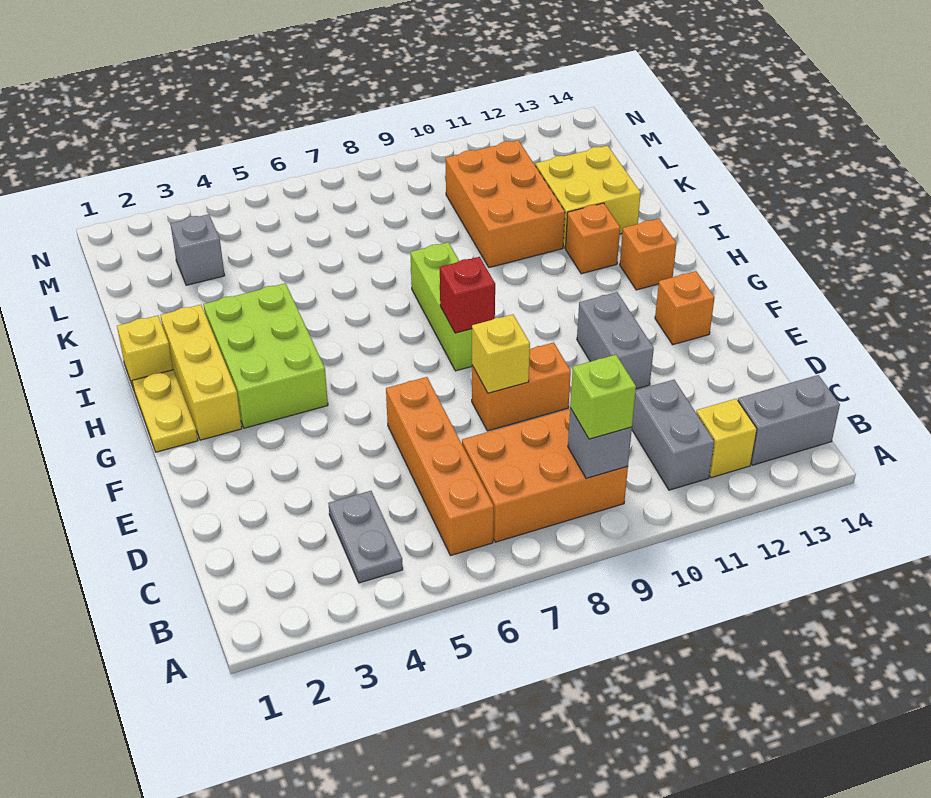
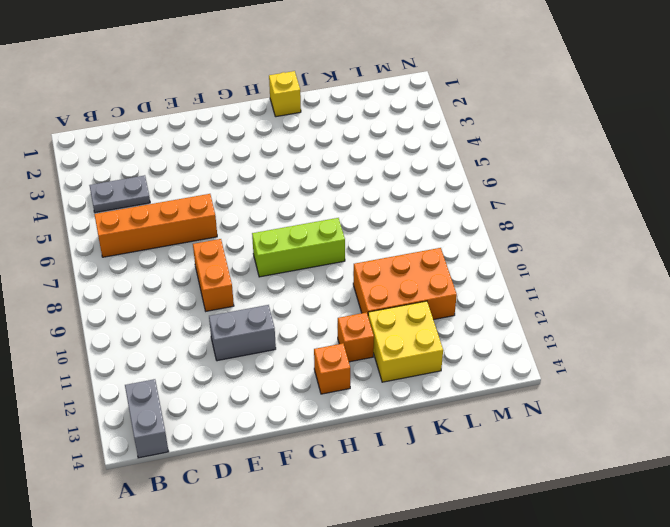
none -> orange 2x3 brick [462,409,628,542]
none -> grey 1x2 brick [632,380,714,490]
none -> yellow 1x1 brick [696,399,757,478]

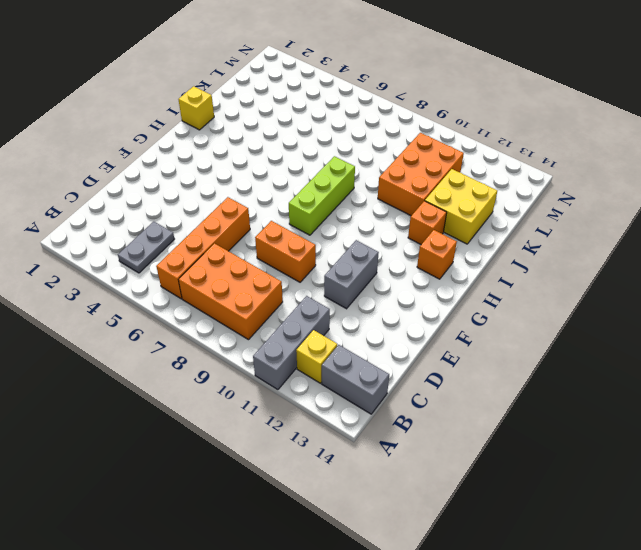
grey 1x3 brick [253,296,330,390] -> grey 1x2 brick [632,380,714,490]
none -> orange 1x1 brick [655,271,715,345]
none -> yellow 1x2 plate [132,370,198,452]
none -> yellow 1x3 brick [160,305,242,440]

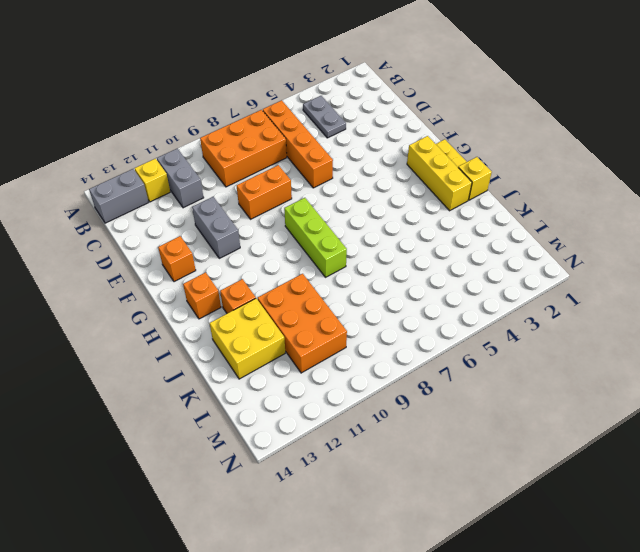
none -> lime 2x3 brick [203,283,328,428]
none -> grey 1x1 brick [171,214,225,285]
none -> grey 1x1 brick [568,408,632,479]

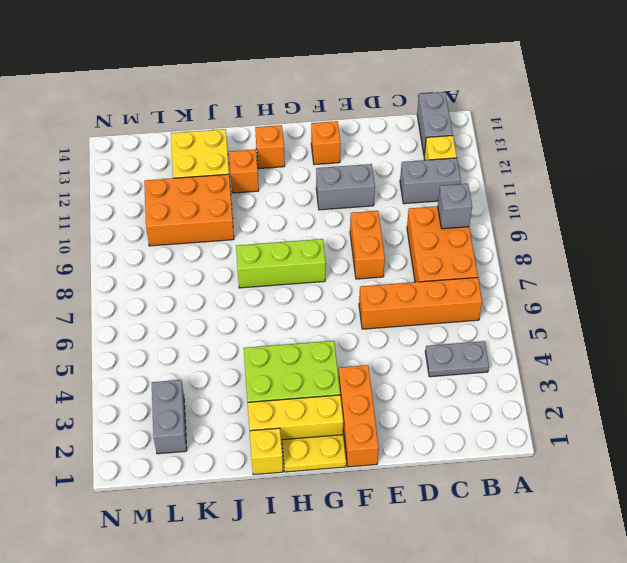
orange 1x3 brick [339,365,379,467] -> none
grey 1x2 brick [152,380,187,454] -> grey 1x1 brick [171,214,225,285]
none -> yellow 1x1 brick [472,314,530,393]
none -> red 1x1 brick [440,257,495,333]
none -> lime 1x1 brick [570,355,636,439]

